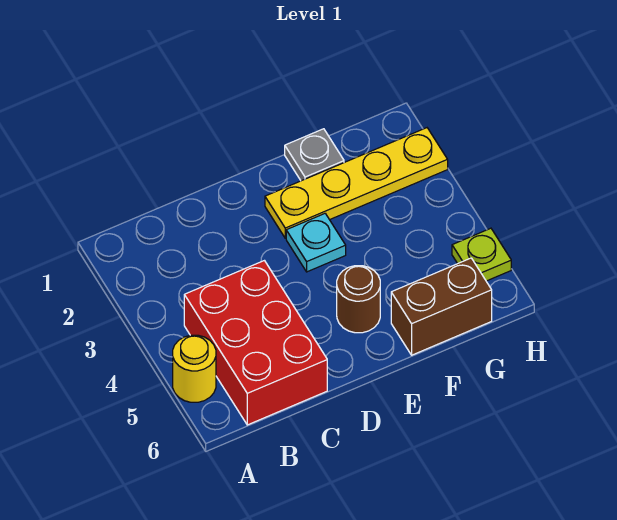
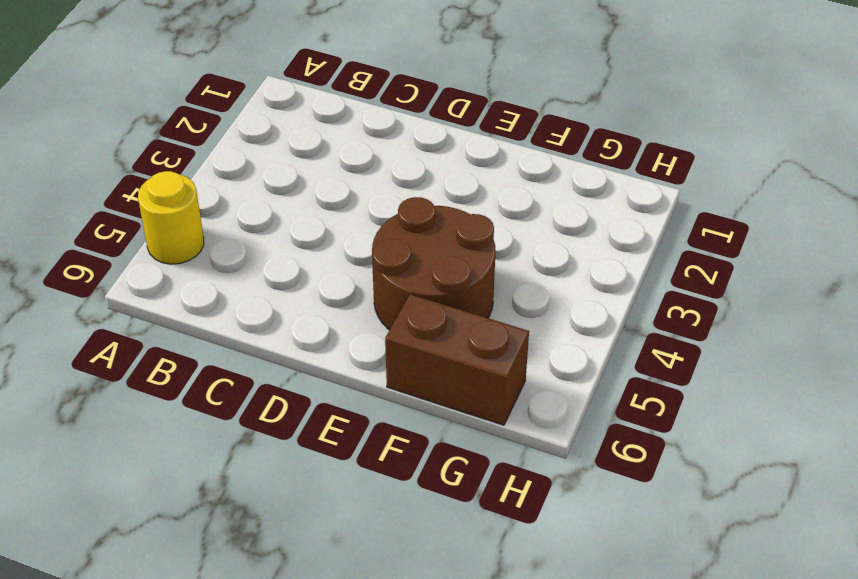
brown 2x2 round brick [372,197,495,330] -> brown 1x1 round brick [337,266,380,333]
none -> red 2x3 brick [184,261,327,425]
none -> yellow 1x4 plate [265,128,448,238]

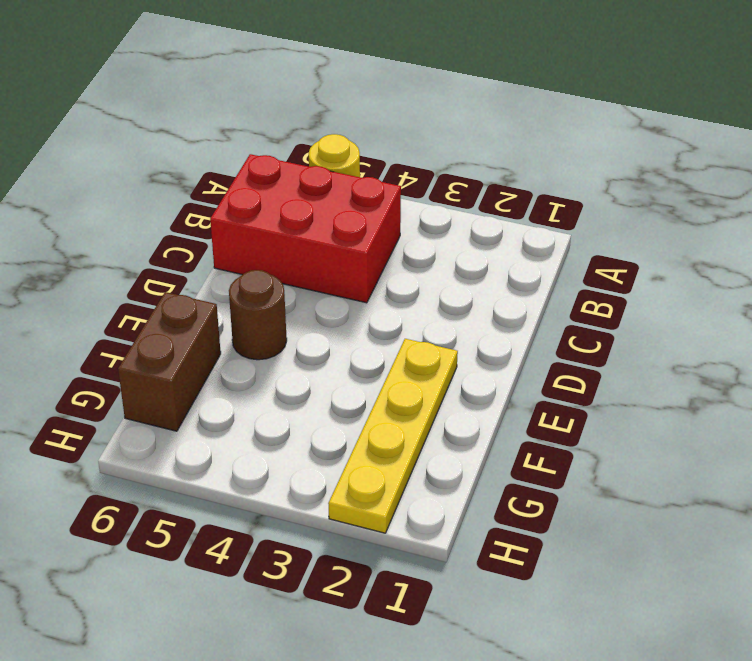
none -> cyan 1x1 plate [286,214,346,272]
none -> grey 1x1 plate [285,129,344,181]

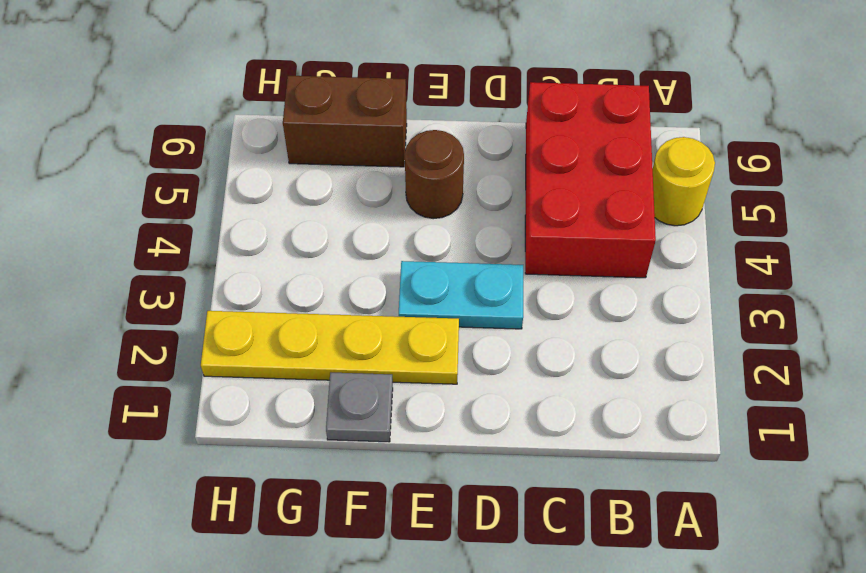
cyan 1x2 plate [399,261,523,329] -> cyan 1x1 plate [286,214,346,272]
none -> lime 1x1 plate [452,228,511,281]

